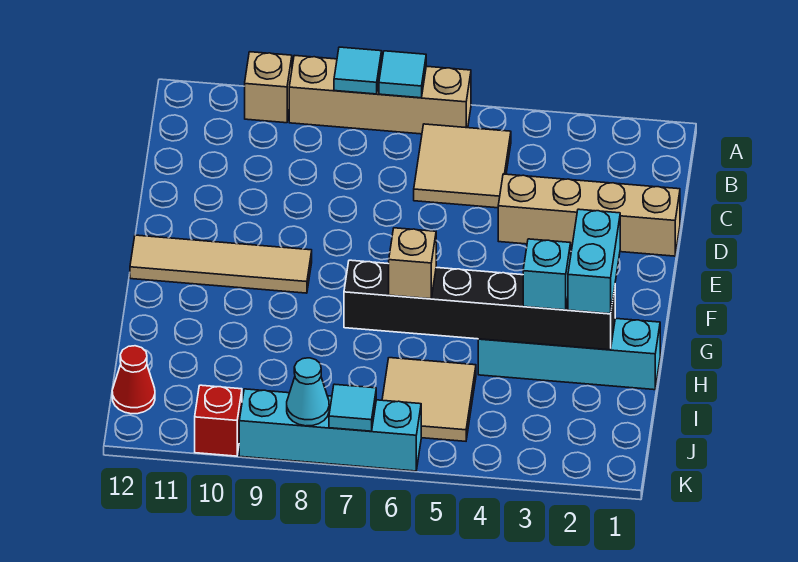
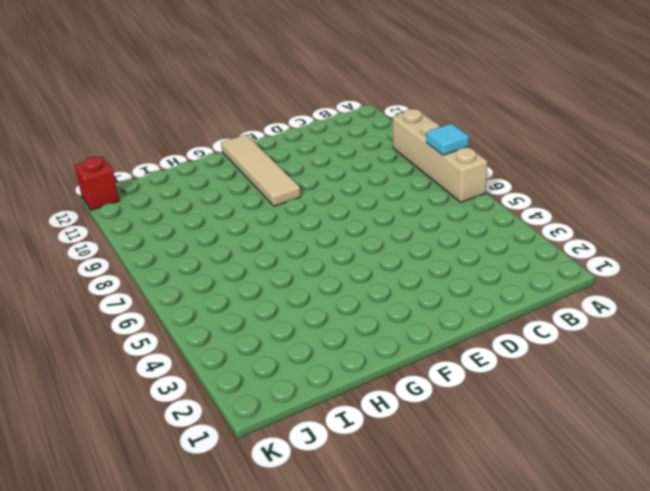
red 1x1 brick [75,157,119,210] -> red 1x1 brick moved to [195,385,242,456]
none -> tan 1x1 brick [245,52,292,123]
none -> tan 2x2 tile [414,124,511,208]
none -> tan 1x4 brick [498,174,680,256]

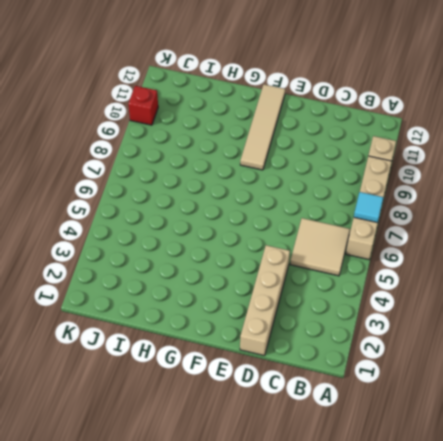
none -> cyan 1x4 brick [478,318,660,390]
none -> tan 2x2 tile [382,358,476,441]
none -> red 1x1 cone [112,346,155,414]

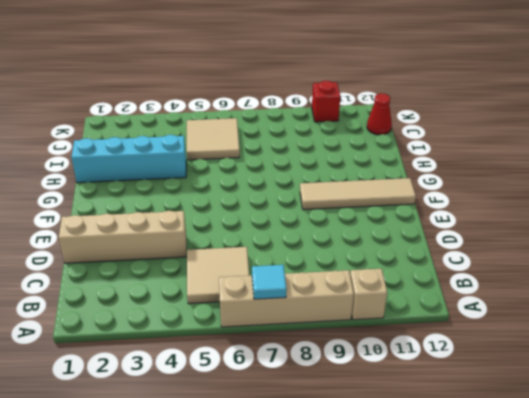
none -> cyan 1x4 brick [239,389,421,471]
none -> cyan 1x1 tile [334,47,382,94]
none -> black 1x6 brick [344,260,615,350]

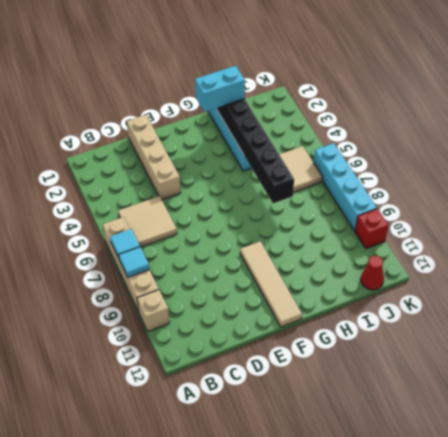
none -> cyan 1x1 tile [329,384,376,431]
none -> cyan 1x1 cone [287,358,329,426]
none -> cyan 1x1 brick [523,239,571,310]

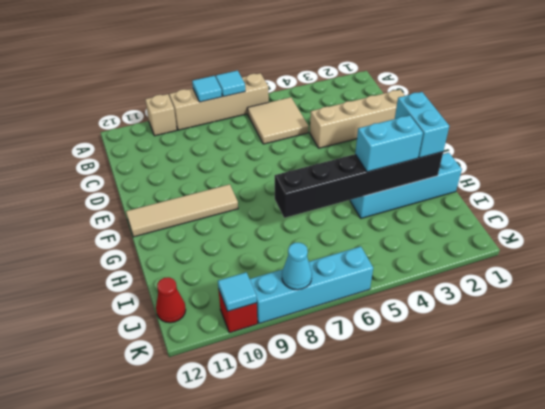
cyan 1x2 brick [355,115,423,172] -> cyan 1x1 brick [523,239,571,310]
cyan 1x1 tile [218,272,257,311] -> cyan 1x1 tile moved to [329,384,376,431]
none -> tan 2x2 tile [382,358,476,441]
none -> tan 1x1 brick [389,228,436,299]

